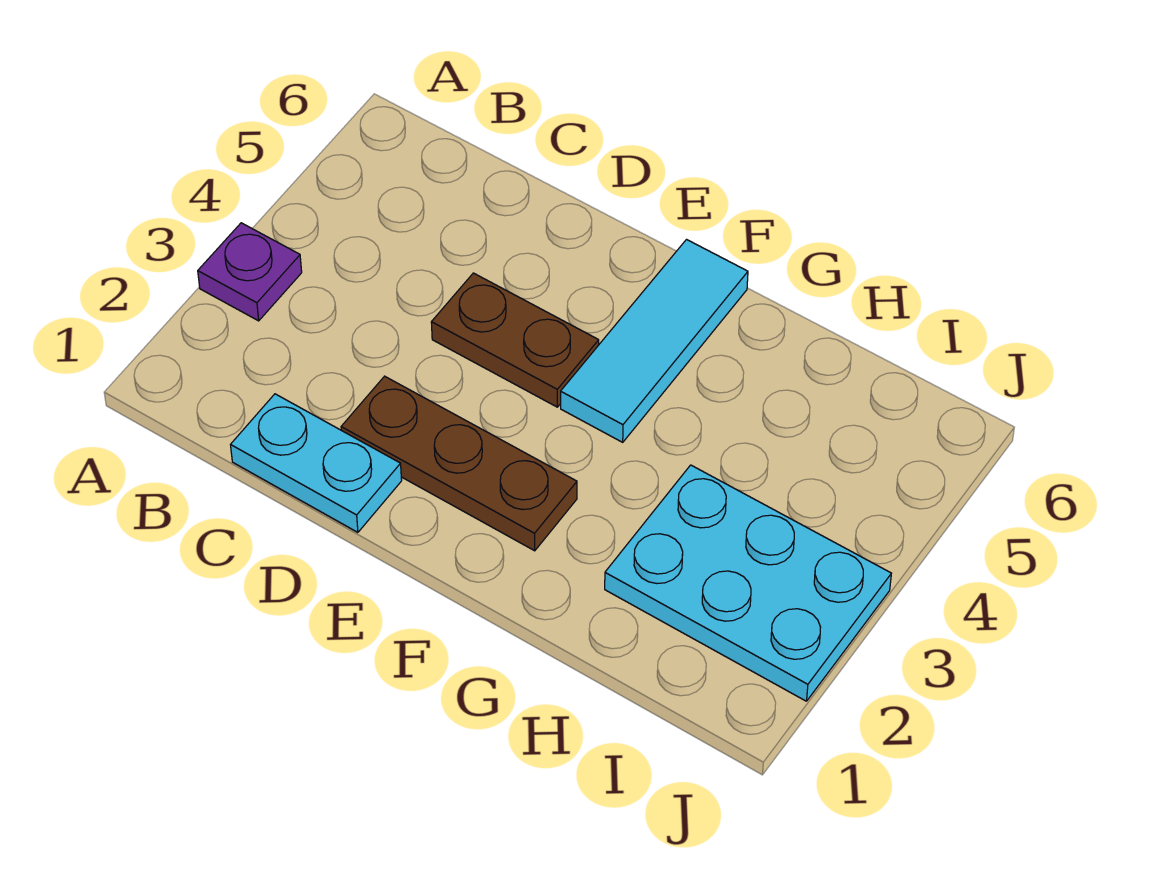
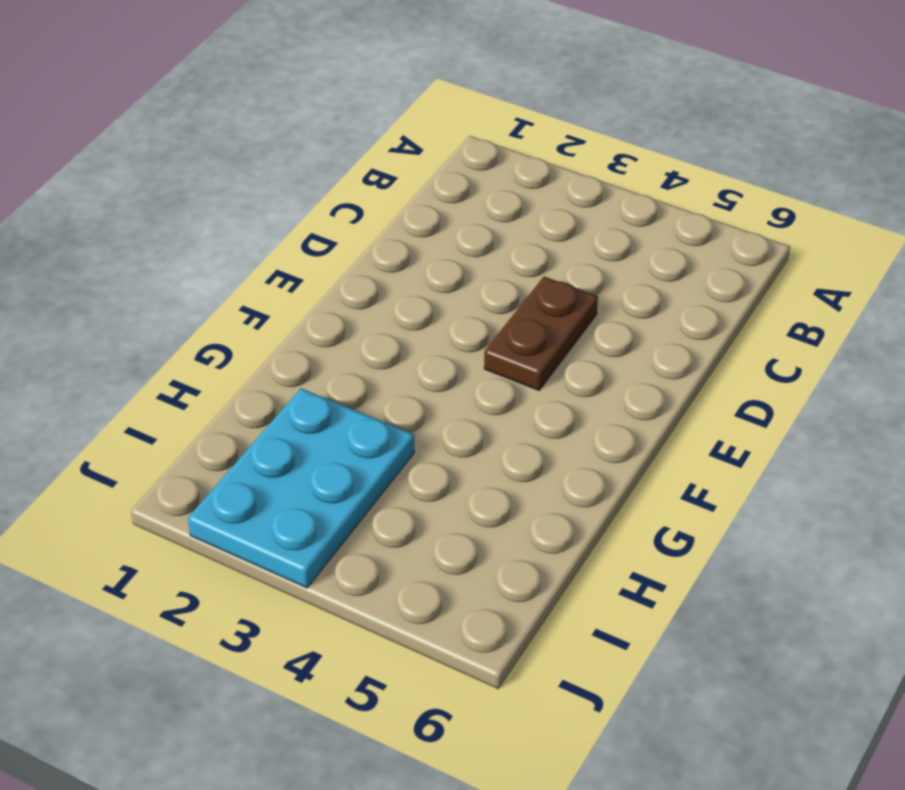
none -> purple 1x1 plate [198,223,302,321]
none -> cyan 1x2 plate [231,394,402,532]

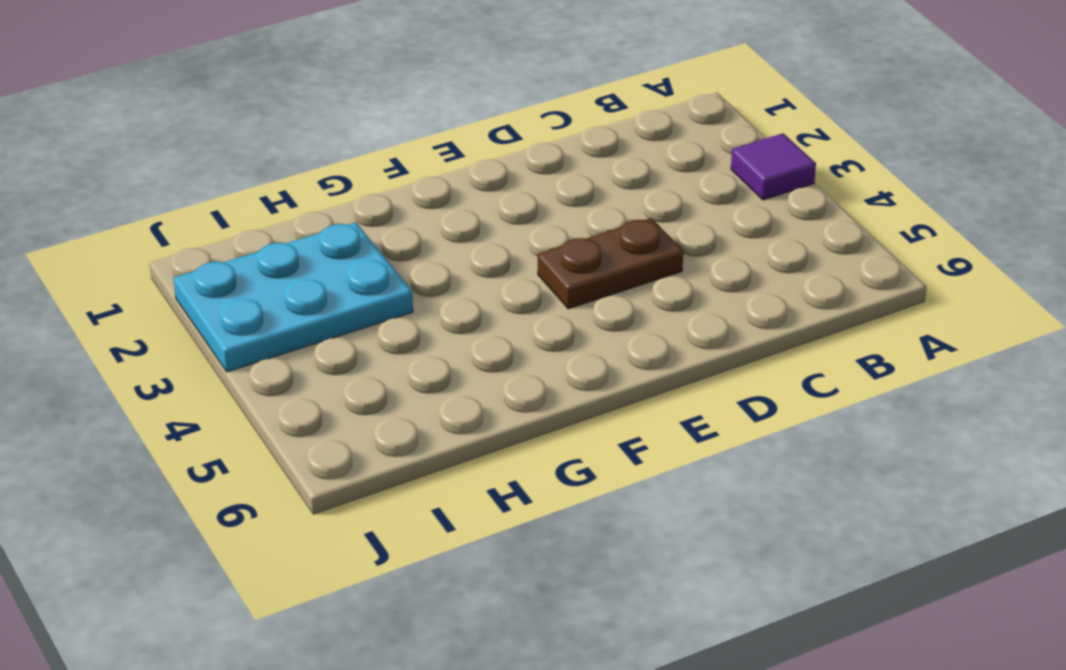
purple 1x1 tile [731,133,816,200] -> purple 1x1 plate [198,223,302,321]
none -> cyan 1x2 plate [231,394,402,532]
none -> brown 1x3 plate [341,376,577,551]

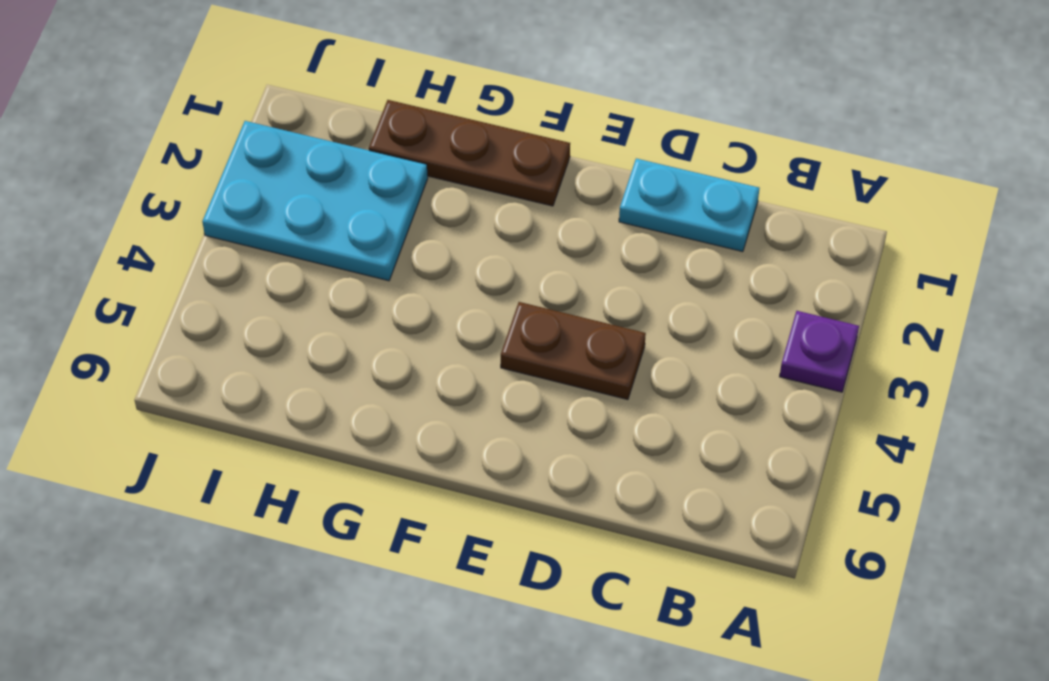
brown 1x3 plate [369,100,570,206] -> brown 1x3 plate moved to [341,376,577,551]
none -> cyan 1x3 tile [561,240,748,442]

